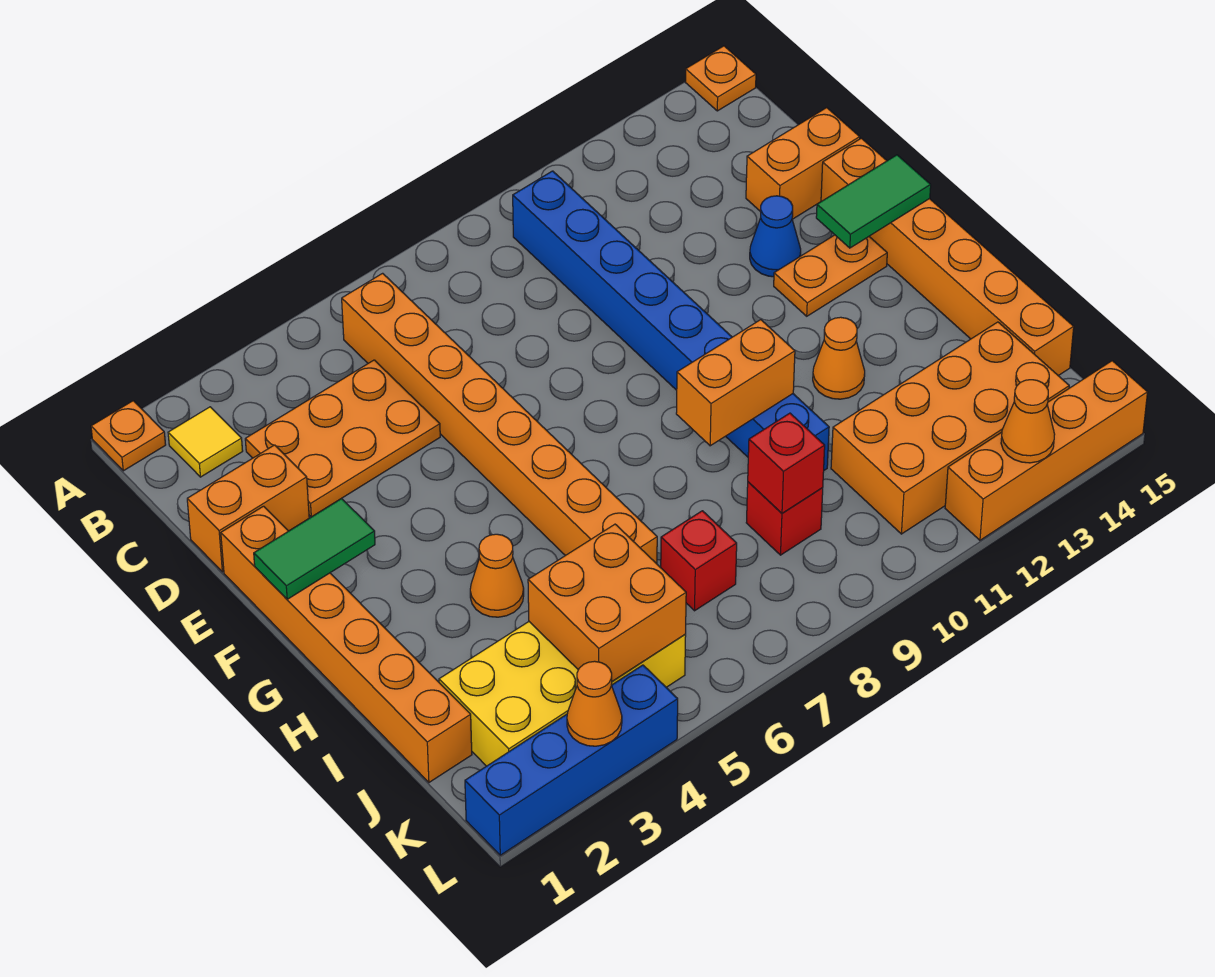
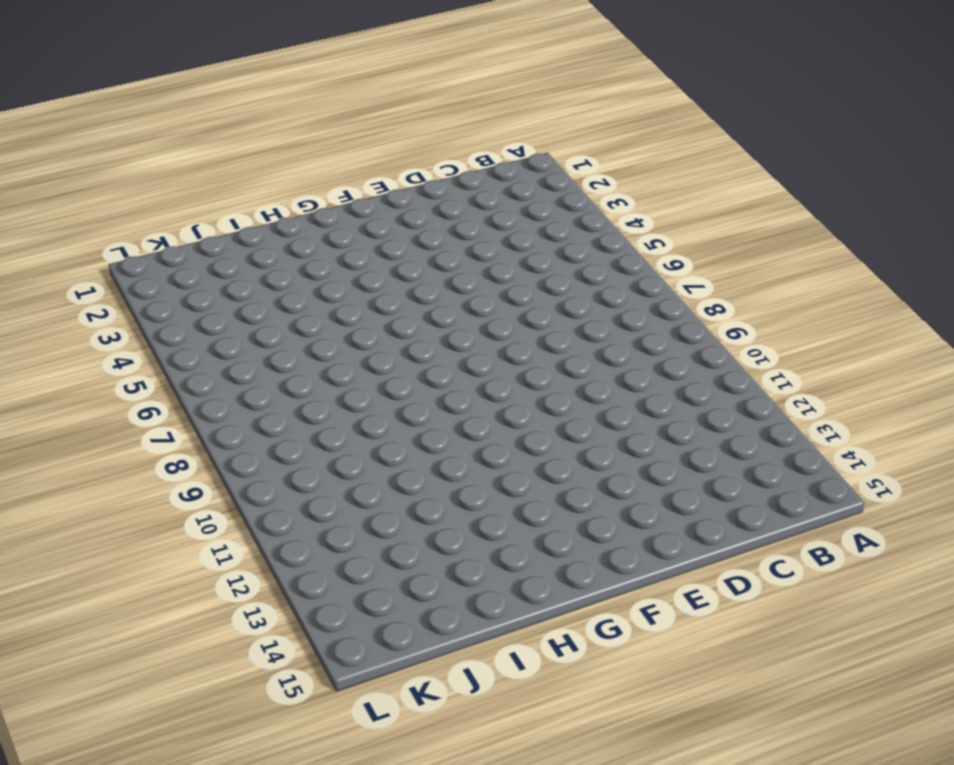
none -> orange 1x1 plate [91,401,166,471]
none -> orange 1x1 plate [685,46,756,111]
none -> yellow 1x1 tile [168,407,243,477]

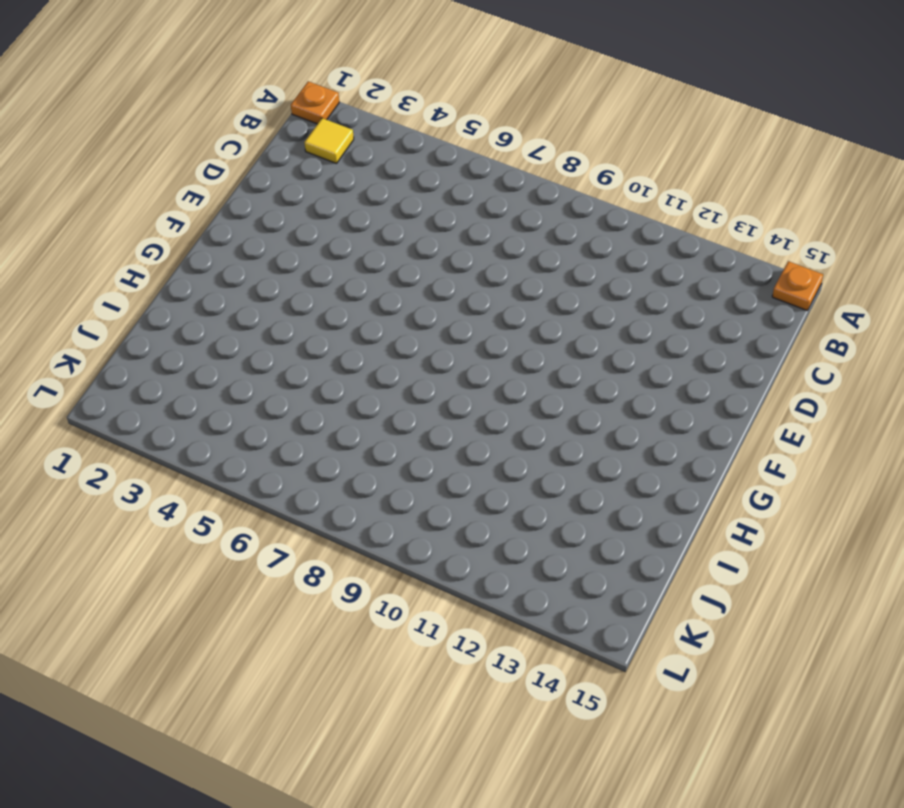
none -> orange 1x8 brick [342,273,657,564]
none -> blue 1x8 brick [513,171,829,470]
none -> orange 2x3 plate [245,360,440,517]

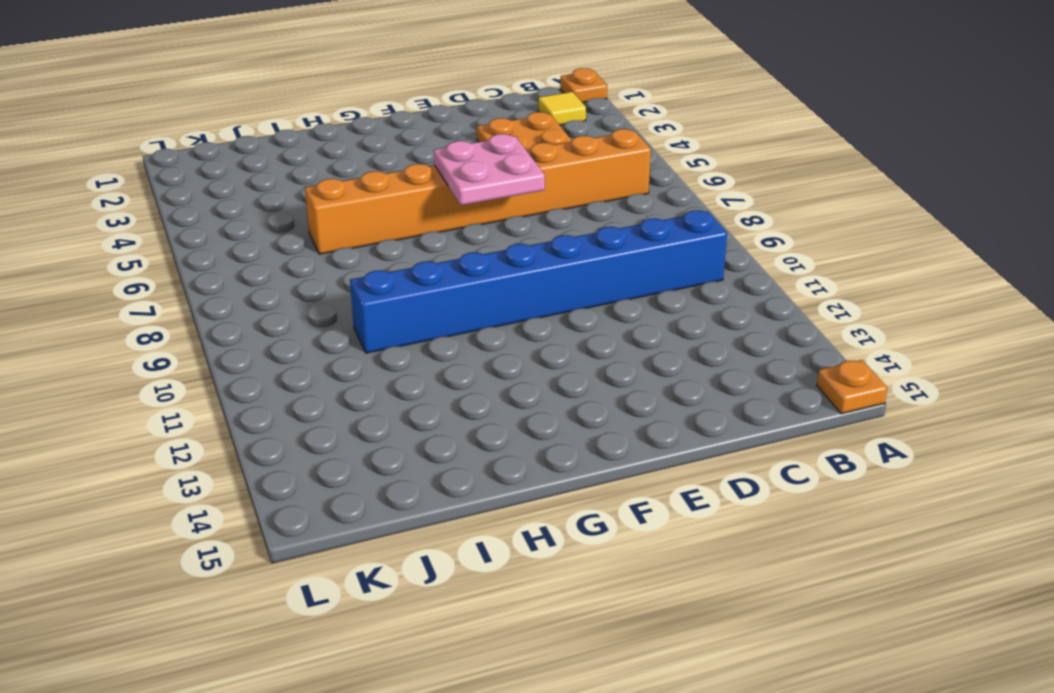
pink 2x2 plate [434,134,545,205] -> none
none -> orange 1x2 brick [187,445,309,572]
none -> orange 1x2 brick [746,108,860,219]
none -> orange 1x6 brick [221,506,472,782]

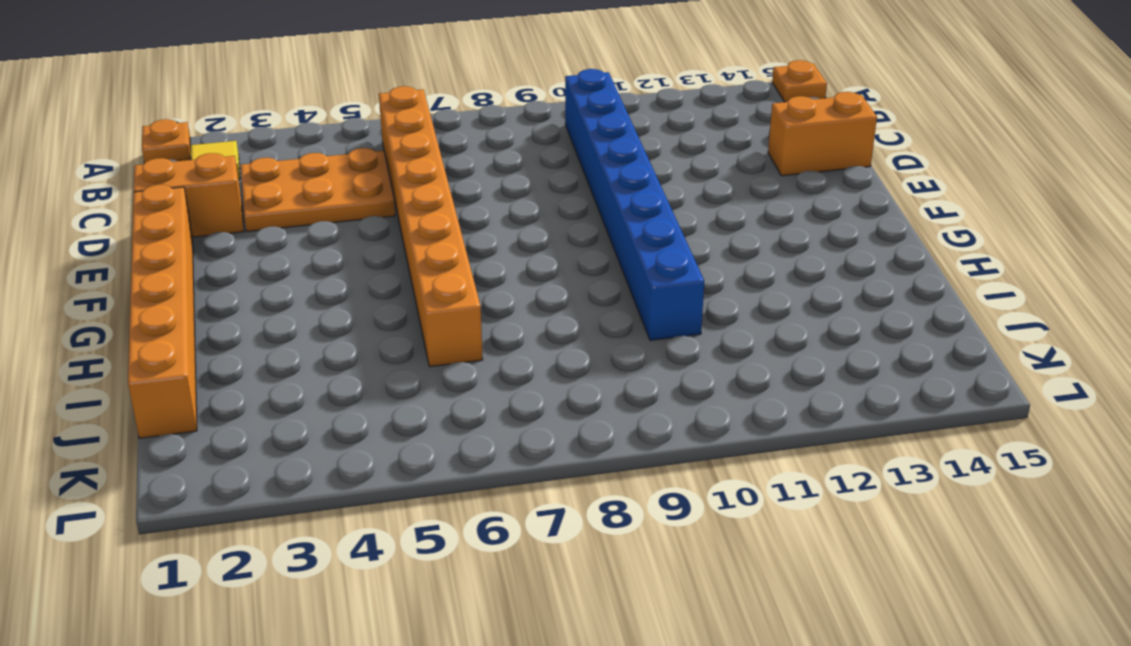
none -> blue 1x1 cone [750,196,801,277]
none -> orange 1x6 brick [821,138,1074,376]
none -> orange 1x2 plate [774,235,887,316]

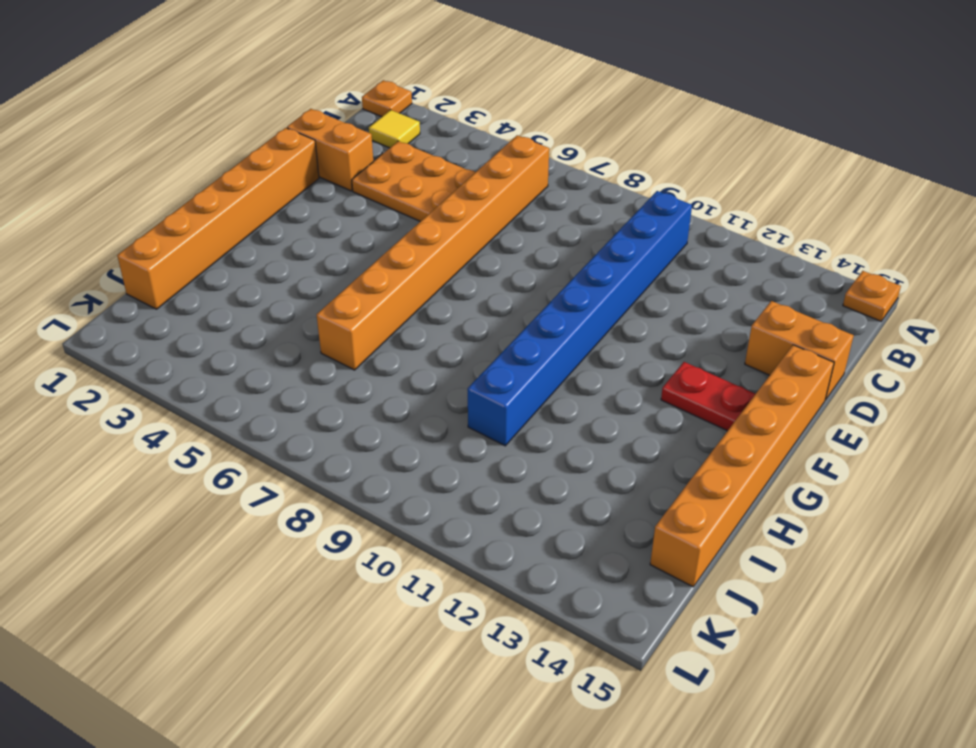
red 1x2 plate [661,362,755,431] -> orange 1x2 plate [774,235,887,316]
none -> blue 1x1 cone [750,196,801,277]
none -> orange 1x1 cone [470,534,524,617]
none -> orange 1x1 cone [813,317,865,399]

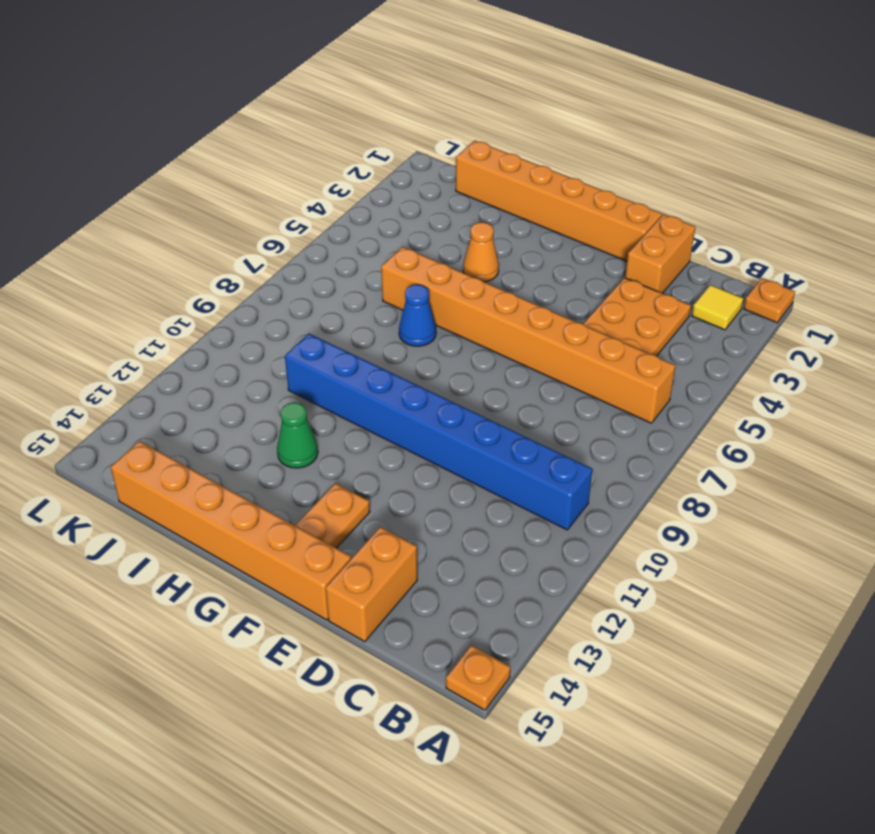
blue 1x1 cone [399,285,436,346] -> blue 1x1 cone moved to [750,196,801,277]
green 1x1 cone [277,403,318,468] -> orange 1x1 cone [813,317,865,399]
none -> yellow 2x4 brick [439,622,686,766]
none -> red 1x1 brick [661,511,737,611]
none -> red 1x1 brick [746,482,823,555]

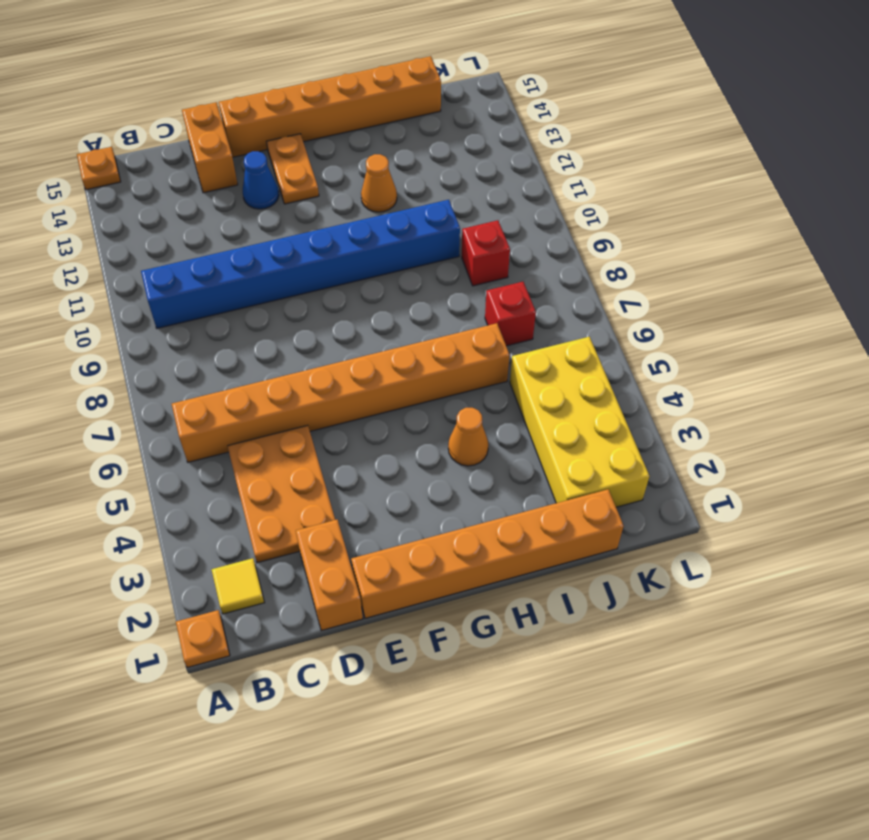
none -> orange 2x4 brick [831,322,1069,534]
none -> blue 1x4 brick [465,665,678,855]
none -> orange 1x4 brick [945,361,1148,540]

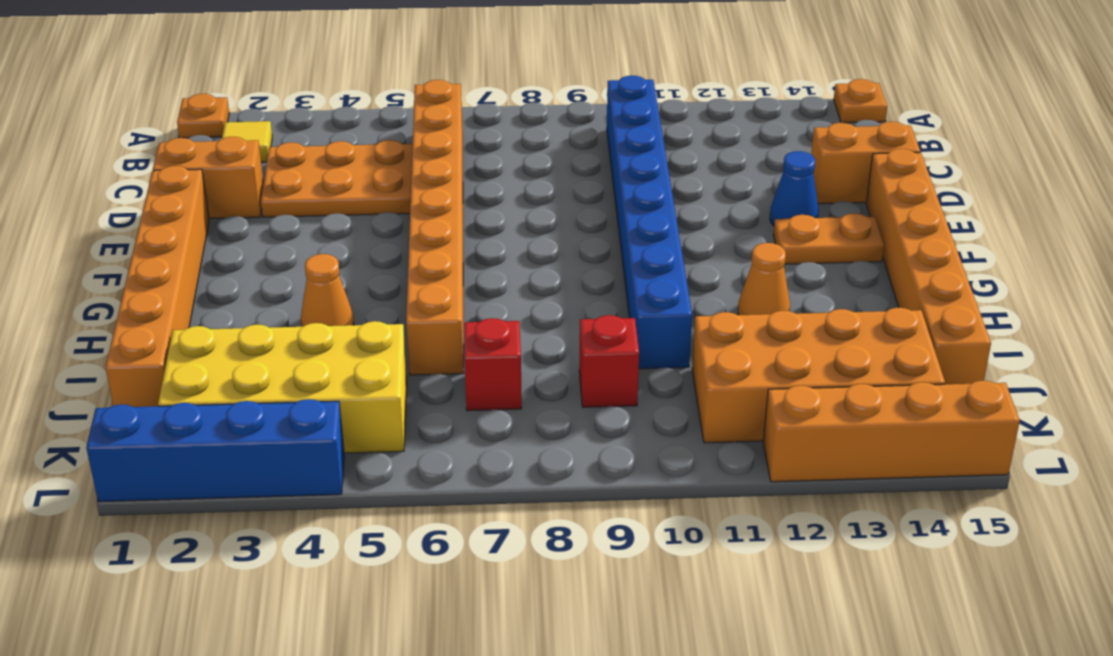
none -> green 1x2 tile [254,499,375,599]
none -> green 1x2 tile [816,155,931,248]
none -> orange 1x2 brick [676,320,795,446]

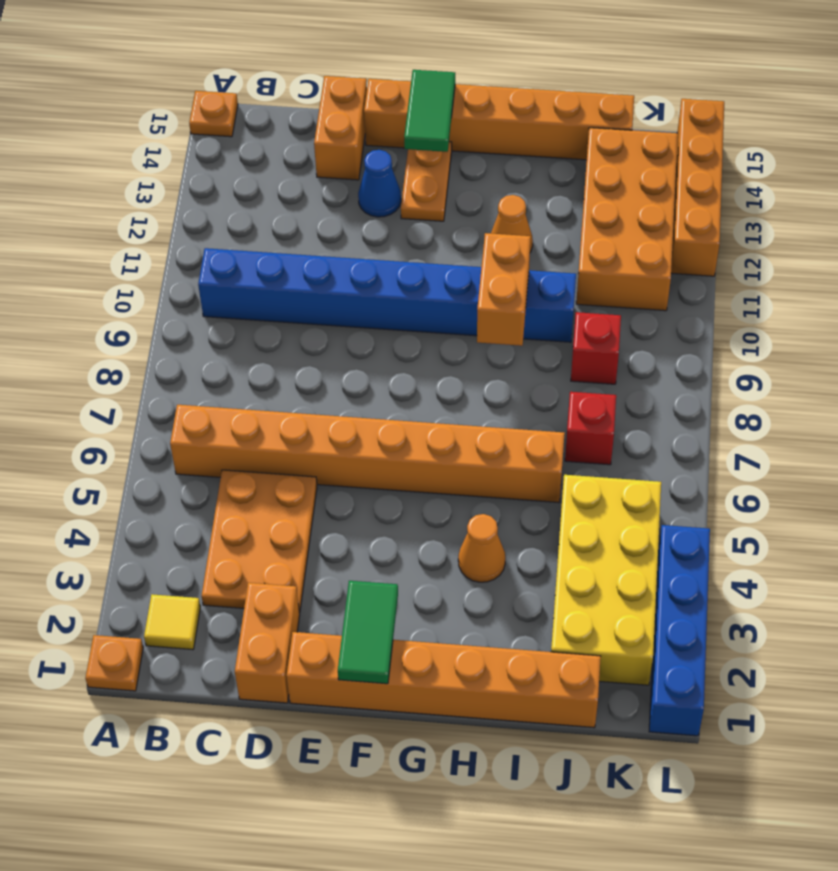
none -> orange 2x2 brick [528,524,686,681]
none -> red 1x1 brick [748,413,825,513]
none -> orange 1x1 cone [567,661,622,746]

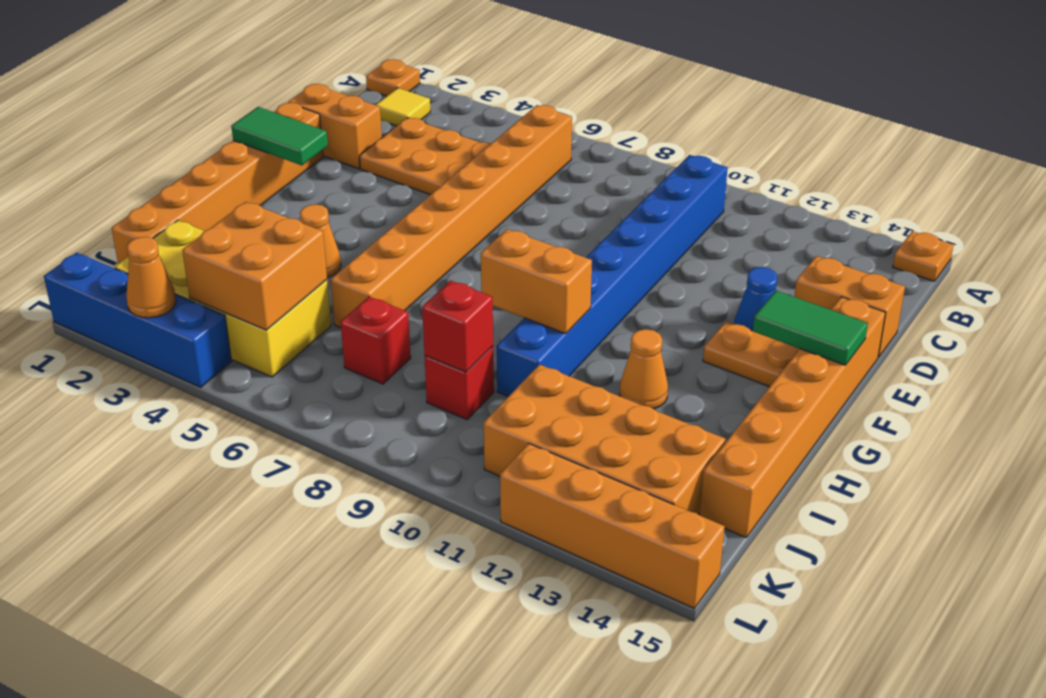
none -> orange 1x1 cone [1001,380,1055,463]

